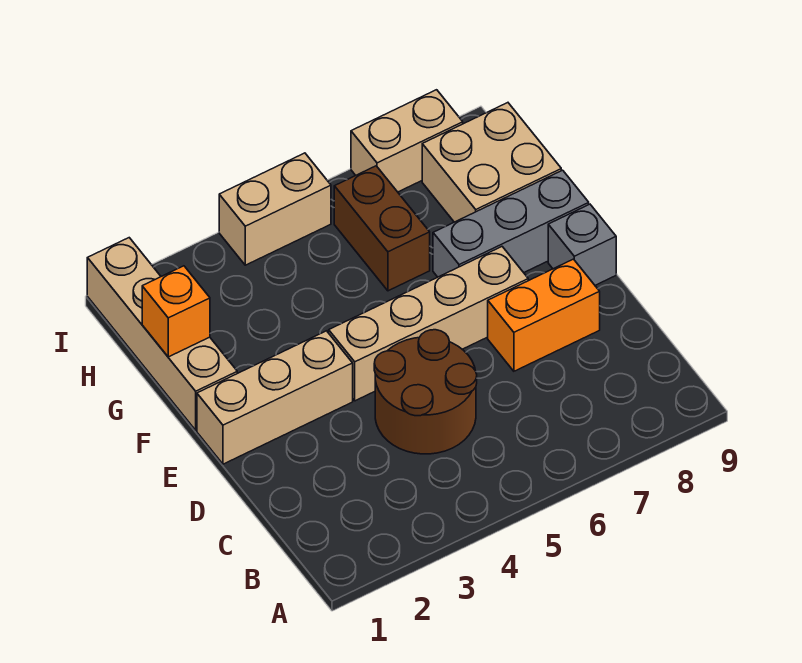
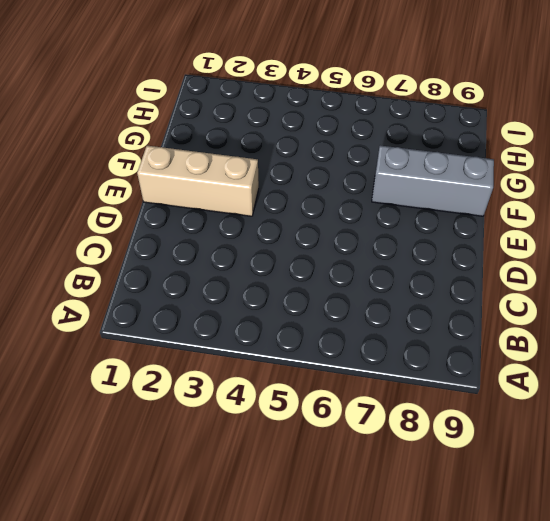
none -> brown 2x2 round brick [374,330,477,454]
none -> orange 1x2 brick [488,259,600,371]
none -> tan 1x4 brick [329,247,528,401]

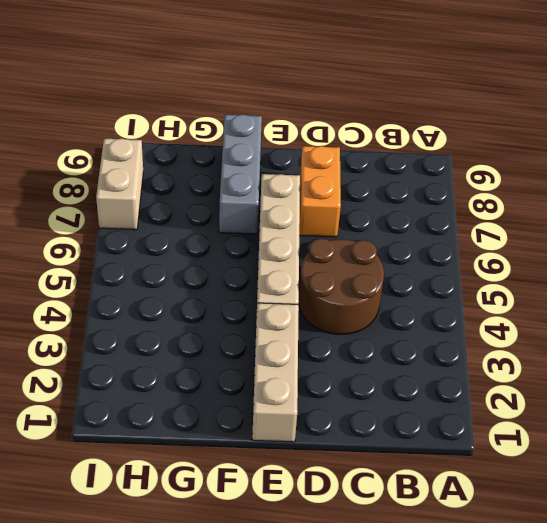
none -> grey 1x1 brick [548,204,616,285]
none -> tan 1x4 brick [87,238,237,430]
none -> brown 1x2 brick [334,166,430,291]

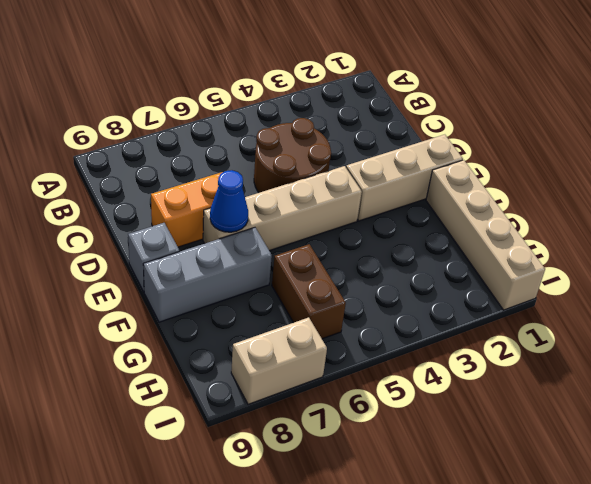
blue 1x1 cone [210,170,248,232] -> none
none -> tan 2x2 brick [422,103,561,222]
none -> tan 1x2 brick [219,153,331,265]
none -> orange 1x1 brick [142,266,210,357]

